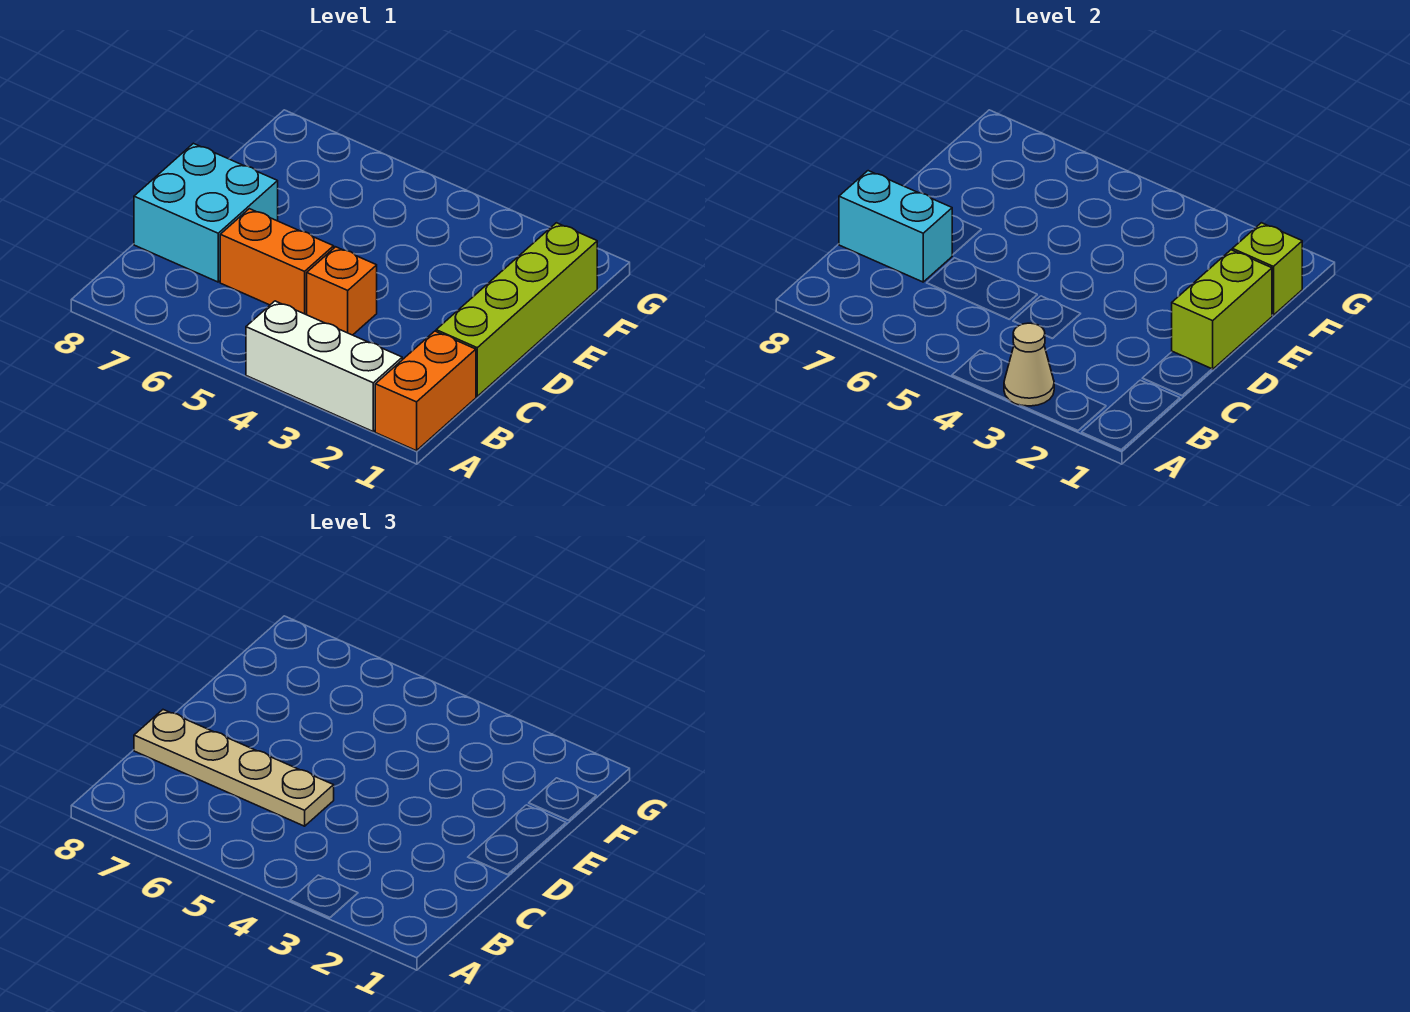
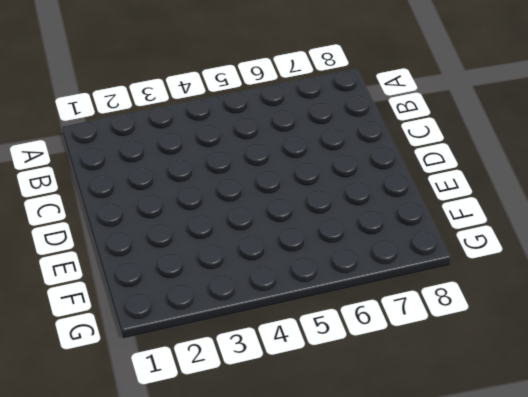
none -> orange 1x2 brick [375,331,476,451]
none -> white 1x3 brick [246,301,402,431]

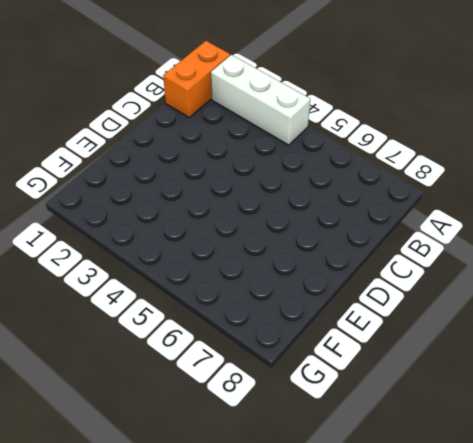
none -> lime 1x4 brick [436,223,598,396]
none -> orange 1x1 brick [307,247,377,335]

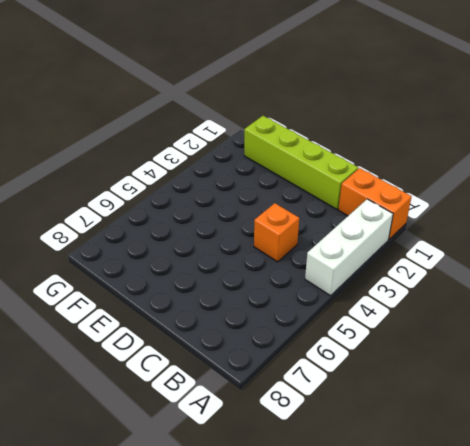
none -> orange 1x2 brick [220,209,334,315]
none -> cyan 2x2 brick [134,143,278,282]

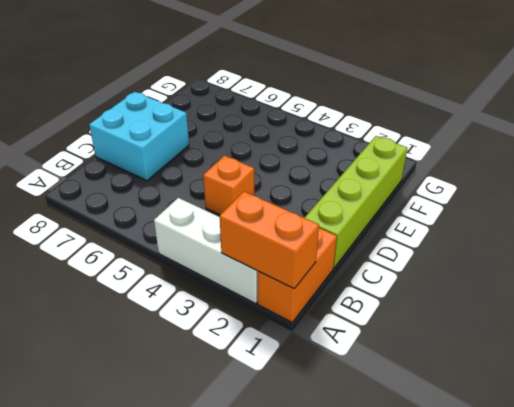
orange 1x2 brick [220,192,319,288] -> orange 1x2 brick moved to [220,209,334,315]
none -> tan 1x1 cone [1004,323,1054,406]
none -> cyan 1x2 brick [839,171,952,282]

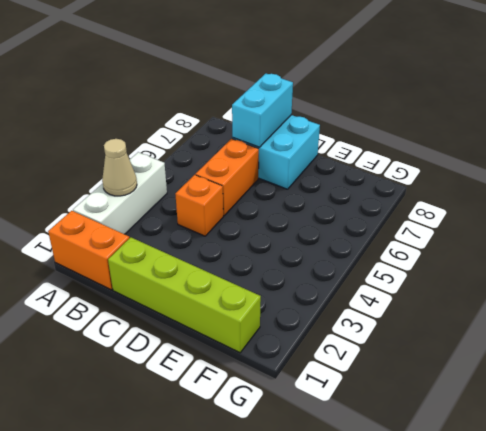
none -> lime 1x2 brick [1172,250,1272,369]
none -> lime 1x1 brick [1232,223,1303,315]

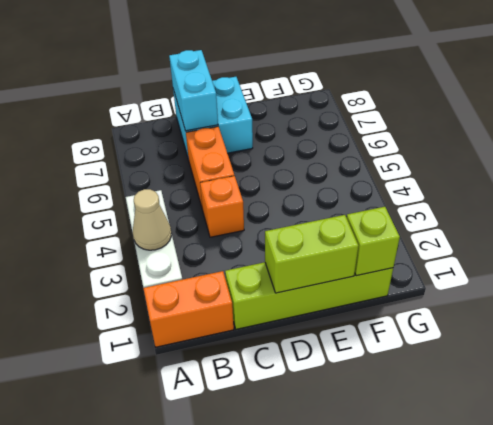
none -> tan 1x4 plate [134,710,334,826]

